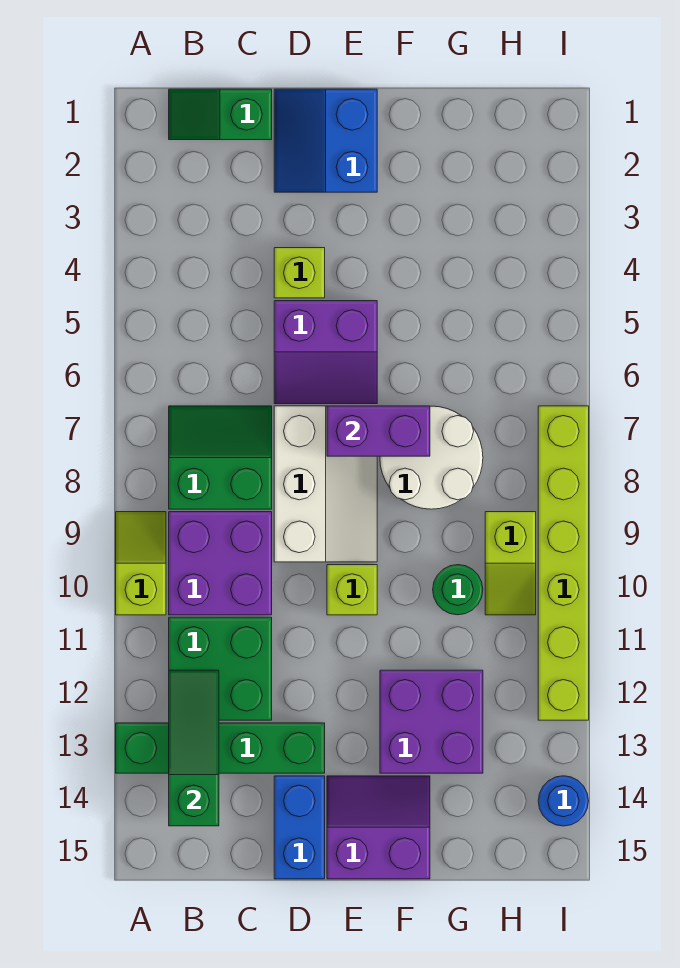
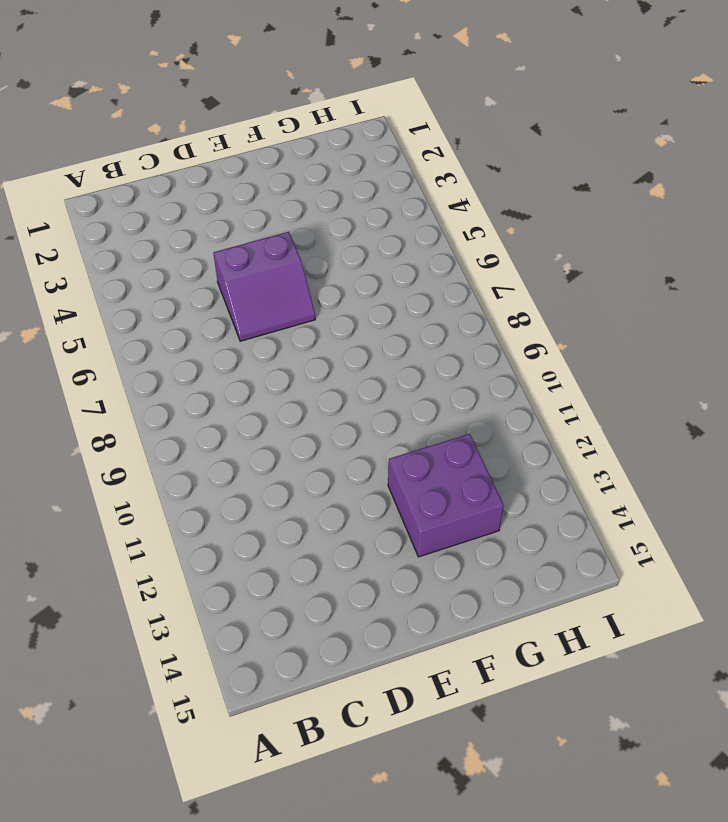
none -> lime 1x2 slope [116,512,166,615]
none -> green 1x4 brick [116,723,325,773]
none -> green 1x2 slope [169,89,272,140]

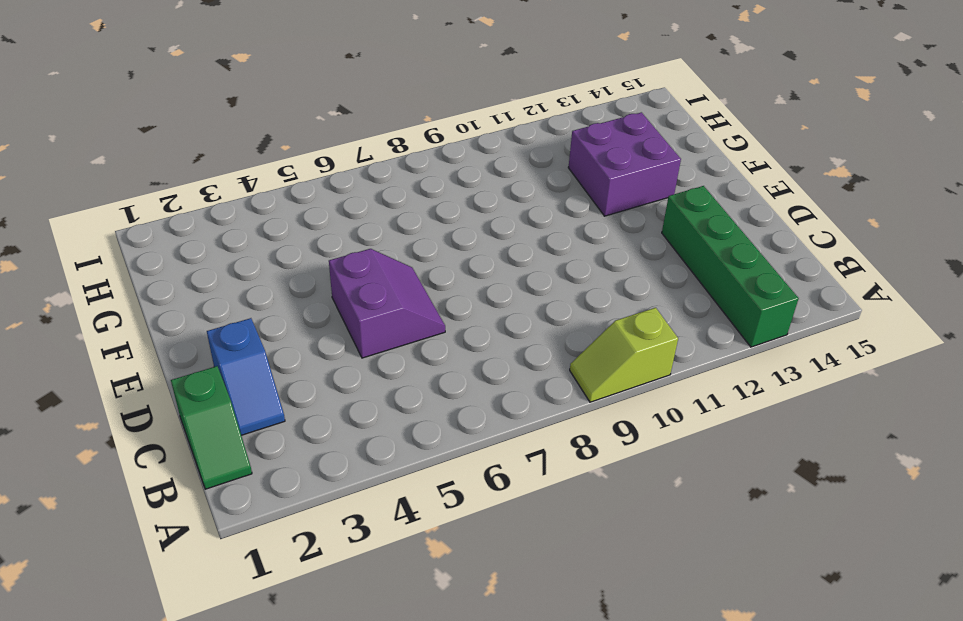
blue 1x2 slope [207,318,285,435] -> blue 2x2 slope [274,89,377,192]
none -> green 2x2 slope [169,406,272,509]
none -> purple 2x2 brick [169,512,272,615]
none -> green 2x2 brick [169,617,272,720]

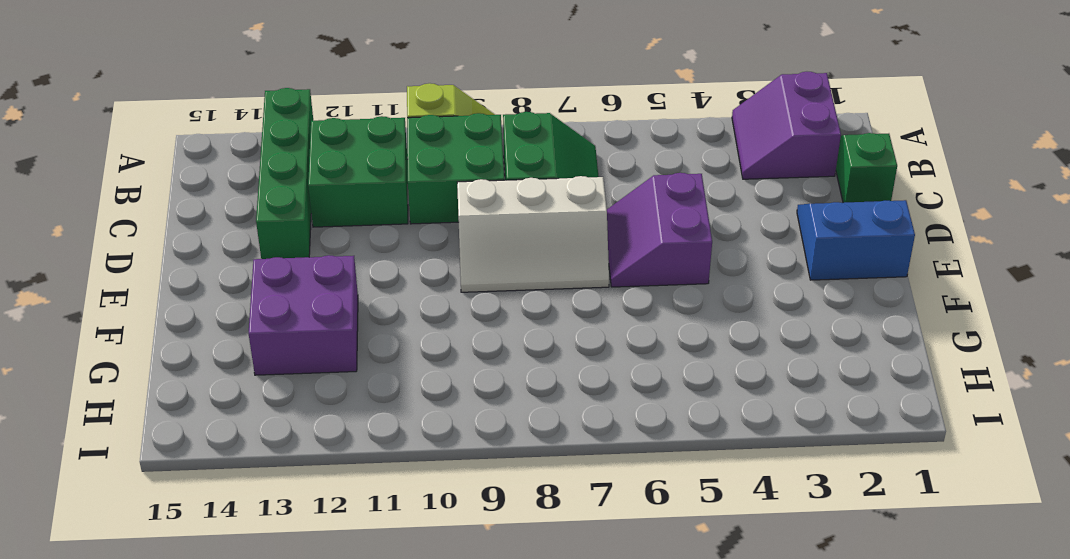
purple 2x2 slope [732,72,841,179] -> purple 2x2 slope turned to [327,776,430,879]
green 2x2 brick [407,113,504,224] -> purple 2x2 brick [169,512,272,615]
none -> lime 1x1 brick [274,248,325,298]
none -> blue 1x2 brick [274,776,325,879]
none -> lime 1x1 brick [327,565,377,615]

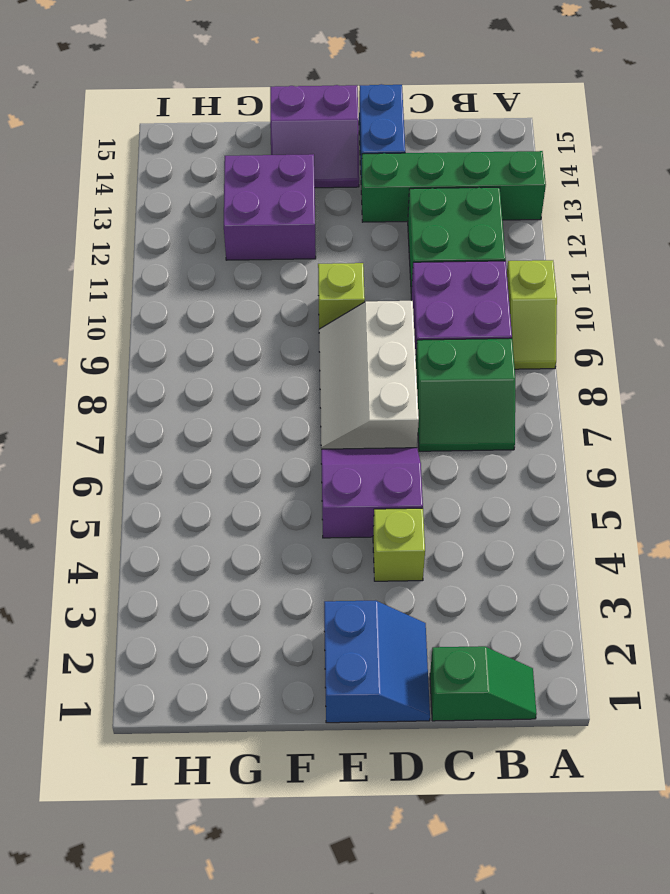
none -> white 2x2 round brick [380,406,483,509]
none -> green 1x1 round brick [433,565,483,615]
none -> lime 1x2 slope [485,512,536,615]

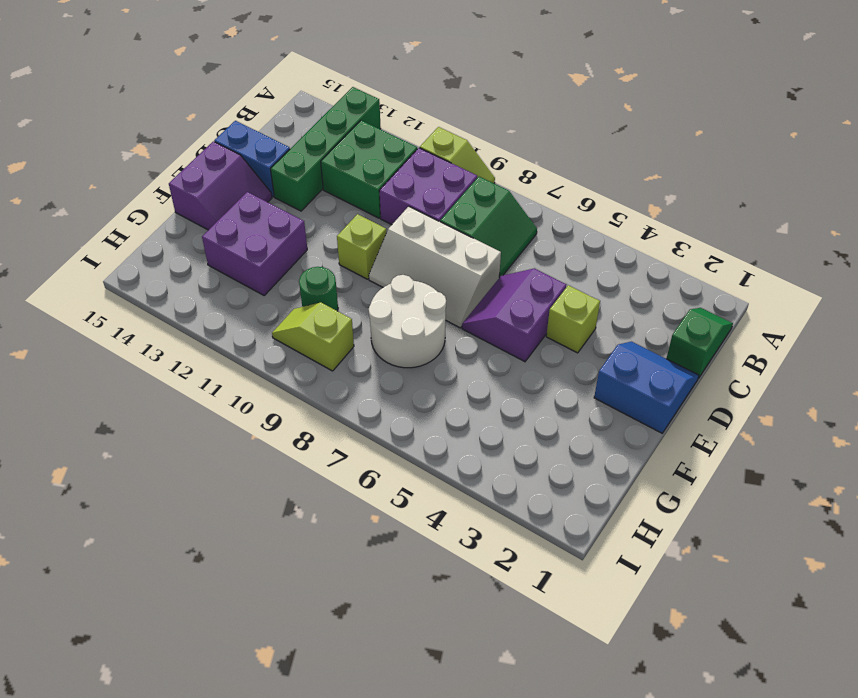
none -> lime 1x6 brick [538,406,589,720]
none -> blue 1x1 round brick [538,776,588,826]
none -> green 1x3 slope [169,670,219,826]

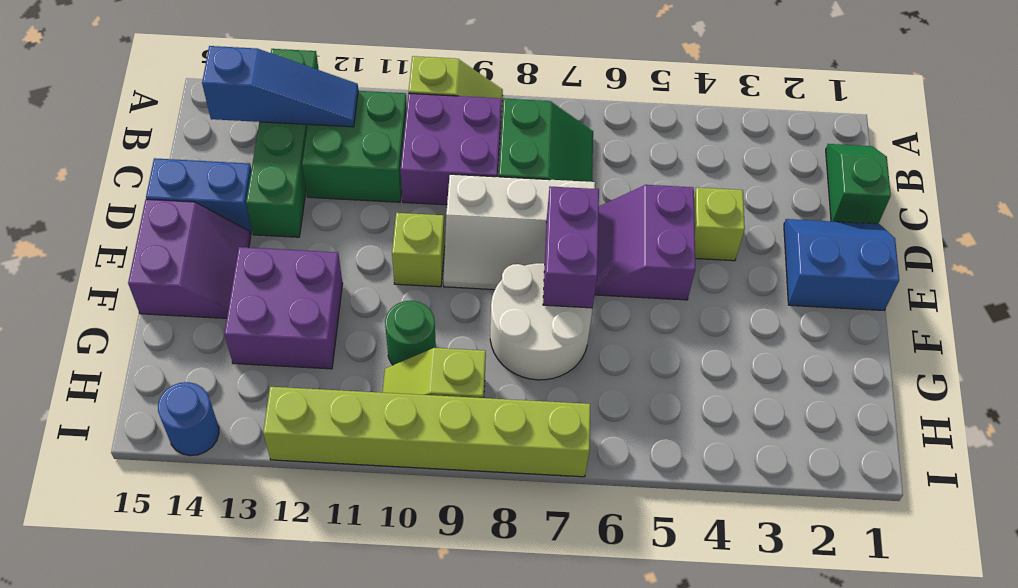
blue 1x3 slope [202,46,358,127] -> green 1x3 slope [169,670,219,826]

